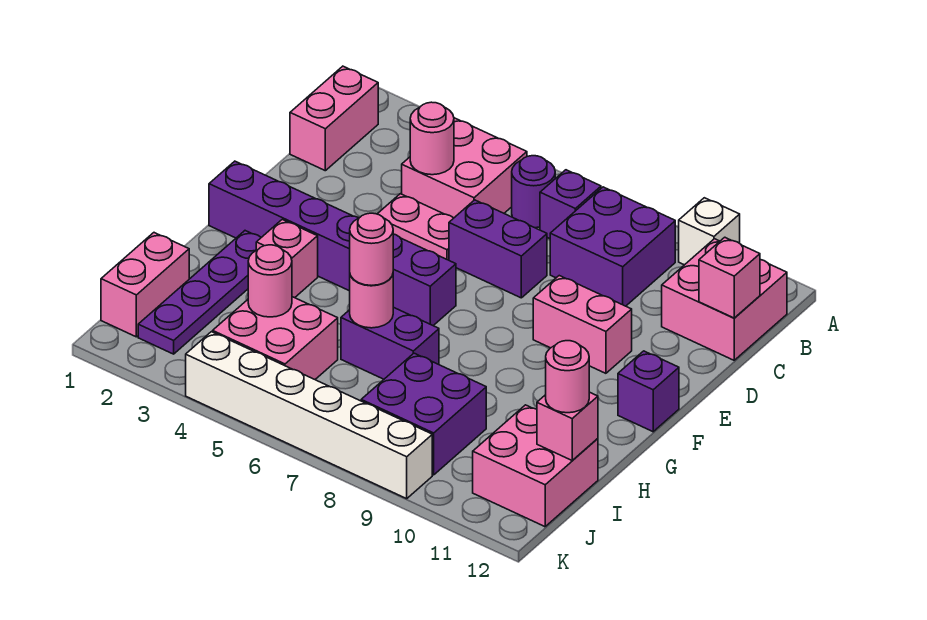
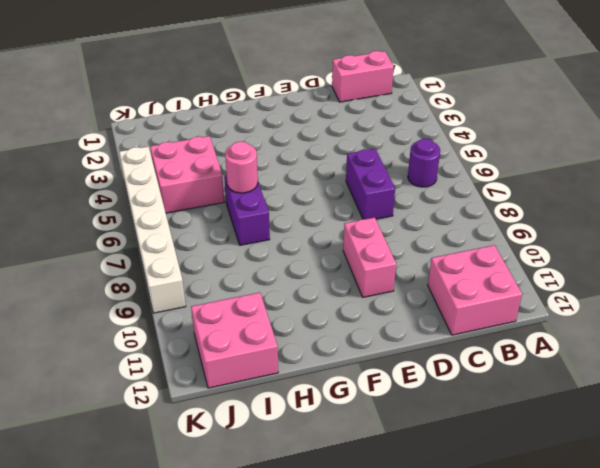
none -> white 1x1 brick [679,198,740,265]
none -> pink 2x2 brick [402,118,527,218]
none -> purple 1x1 brick [540,170,601,239]

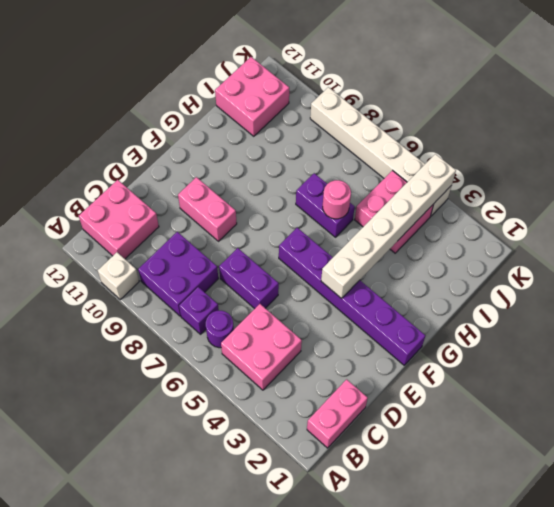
white 1x6 brick [321,154,456,299] -> pink 1x1 round brick [248,245,292,317]
none -> pink 1x2 plate [378,194,453,260]
none -> purple 1x1 brick [618,351,679,432]
none -> purple 1x4 plate [138,231,261,354]

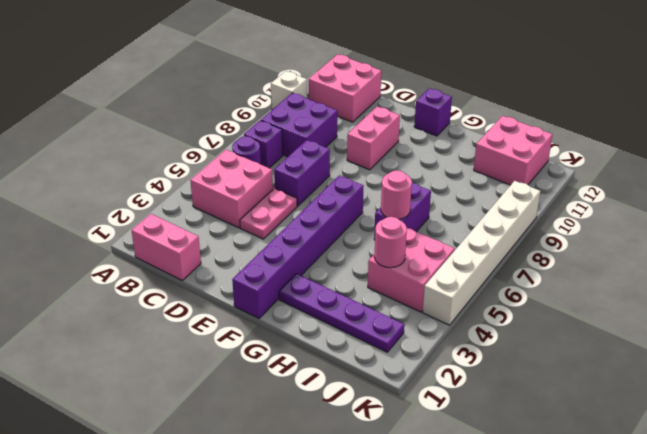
none -> pink 1x1 brick [256,220,318,298]
none -> pink 1x2 brick [101,233,189,337]
none -> purple 2x2 brick [361,353,486,475]

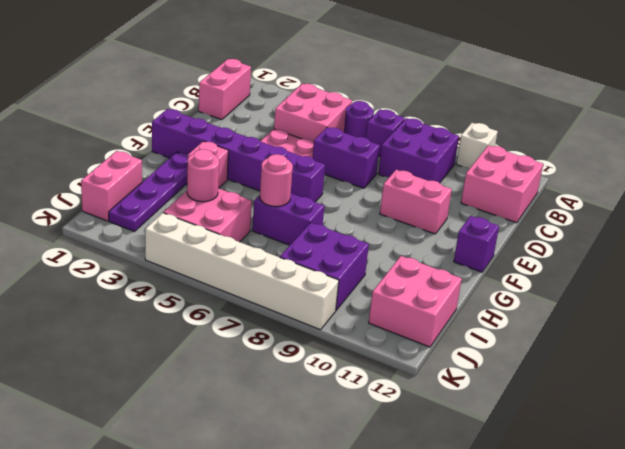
none -> pink 1x1 round brick [410,102,454,175]
none -> pink 1x1 brick [699,237,760,318]
none -> pink 1x1 brick [537,392,598,461]

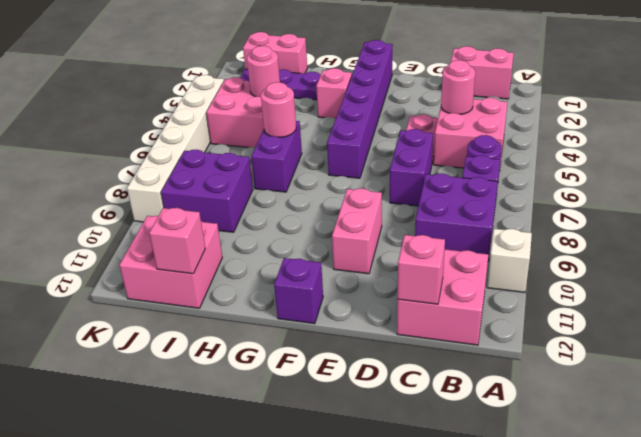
none -> pink 1x1 round brick [350,213,393,285]
none -> pink 1x1 round brick [546,341,589,413]

